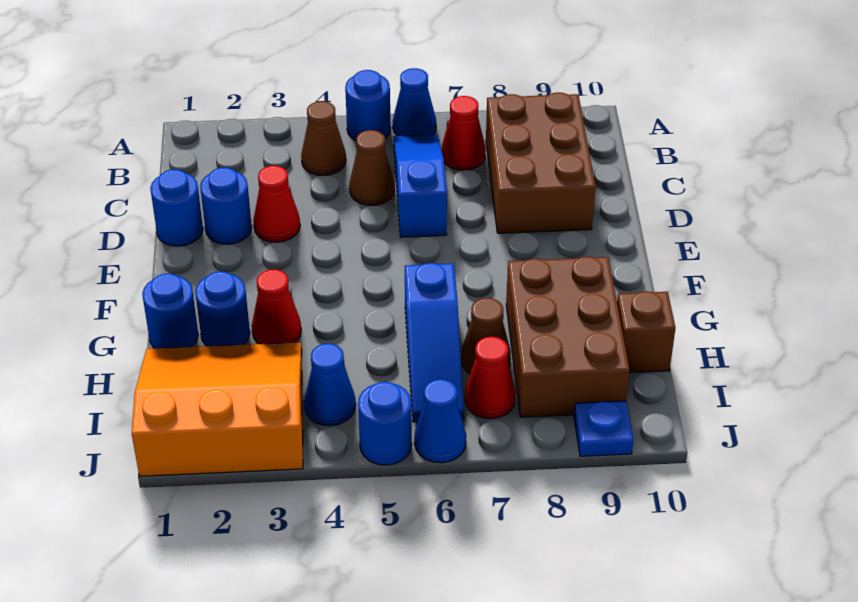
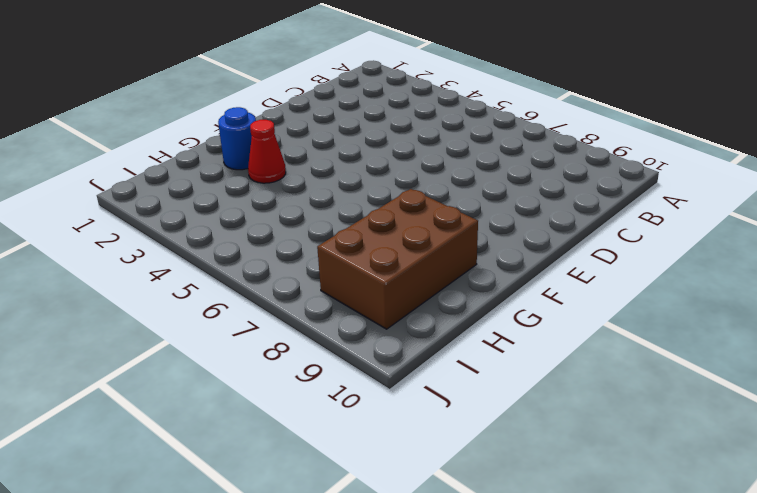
none -> blue 1x1 round brick [345,70,391,140]
none -> blue 1x1 cone [393,68,436,136]
none -> brown 1x1 cone [301,101,346,176]

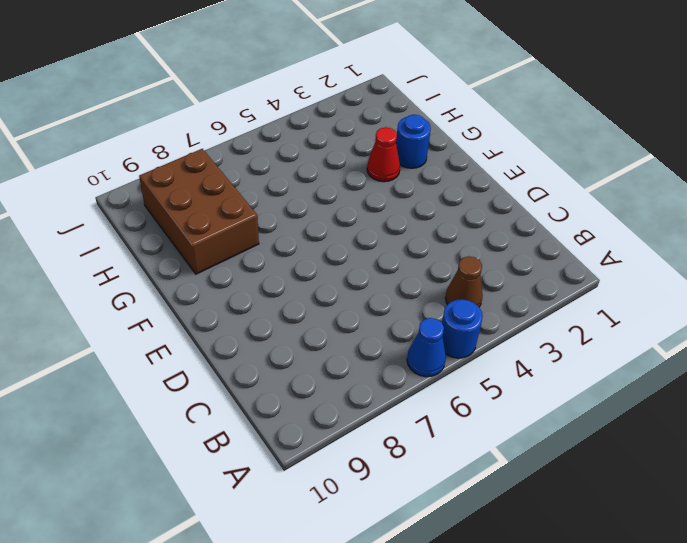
none -> blue 1x3 slope [394,134,447,237]
none -> red 1x1 cone [441,96,486,170]
none -> brown 2x3 brick [486,92,596,233]

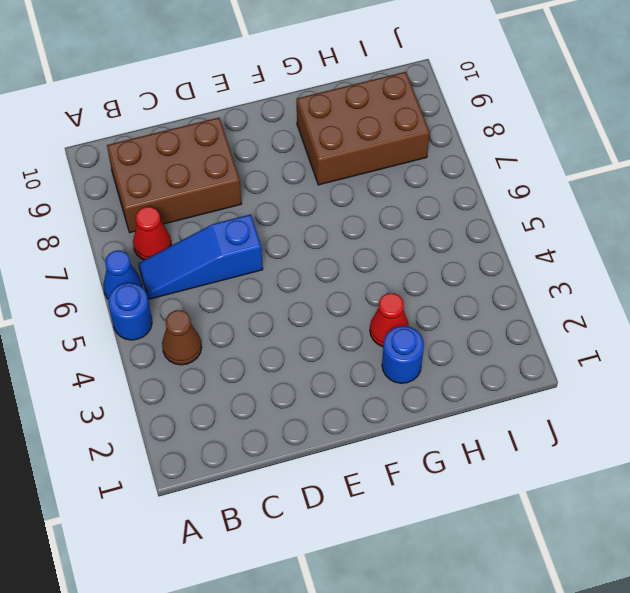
none -> brown 1x1 cone [349,130,395,205]
none -> blue 1x1 round brick [150,169,203,246]
none -> blue 1x1 round brick [200,168,252,244]

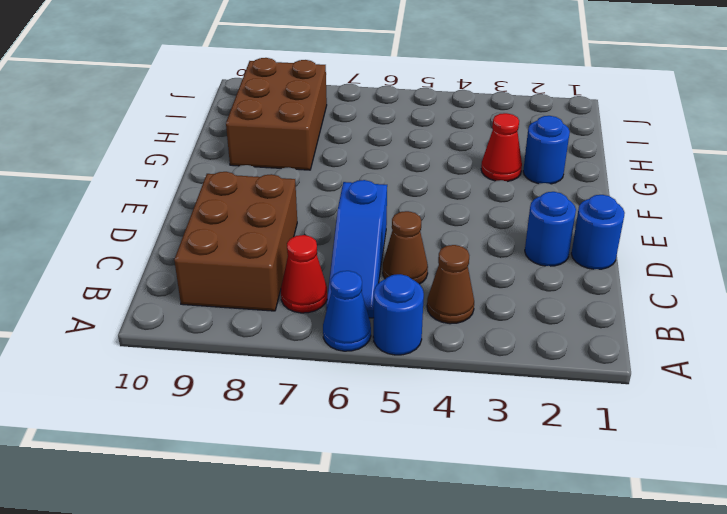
none -> red 1x1 cone [253,166,300,242]
none -> blue 1x1 round brick [142,274,198,348]
none -> blue 1x3 slope [405,263,464,422]

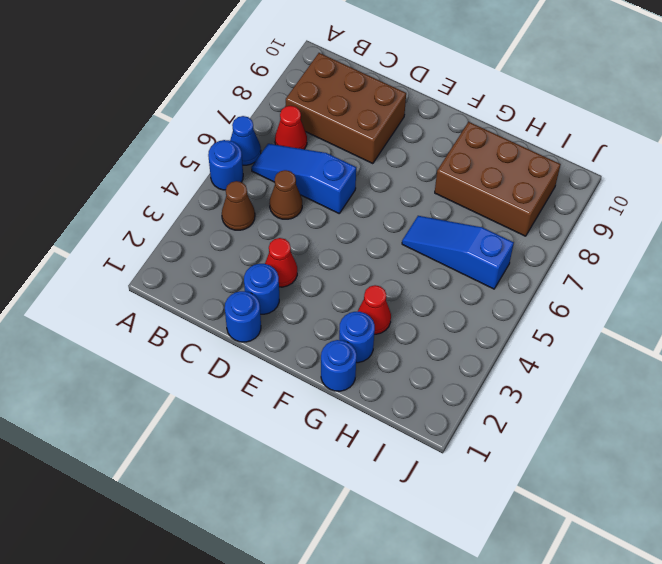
blue 1x3 slope [402,216,514,289] -> blue 1x3 slope turned to [405,263,464,422]
none -> orange 3x3 slope [132,342,303,476]
none -> brown 1x1 cone [461,298,511,374]
none -> brown 1x1 brick [617,291,675,373]

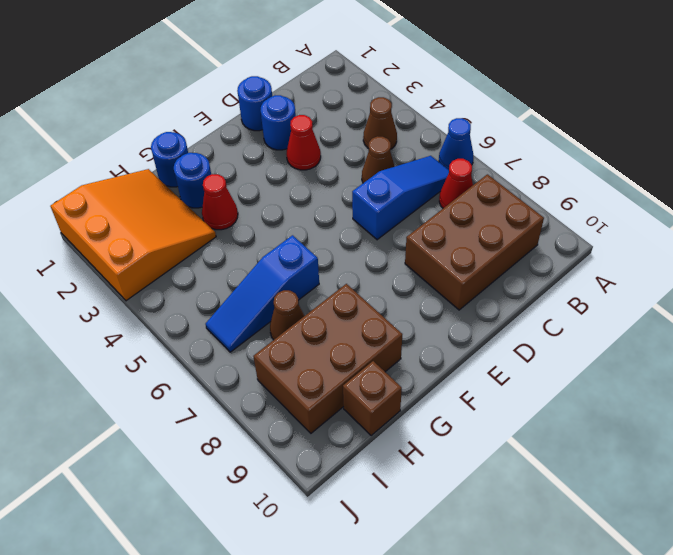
none -> blue 1x1 round brick [345,70,391,140]
none -> blue 1x1 cone [304,344,356,426]
none -> red 1x1 cone [465,337,516,419]

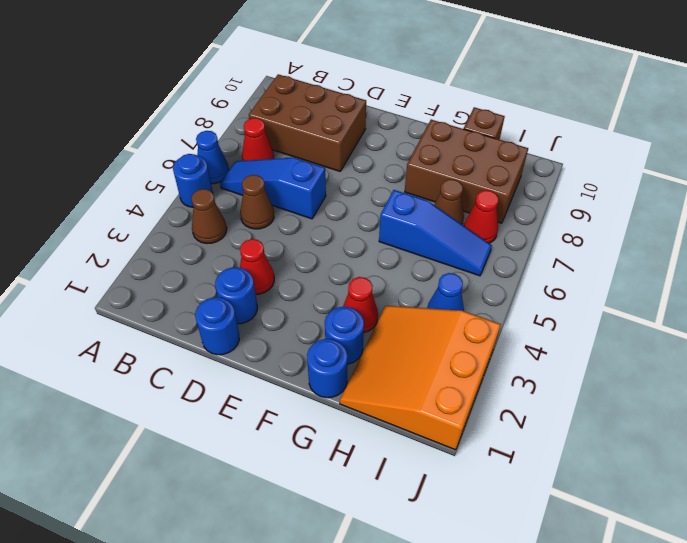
none -> blue 1x1 round brick [358,382,412,465]
none -> blue 1x1 cone [414,379,466,463]
none -> blue 1x1 plate [574,401,633,456]

